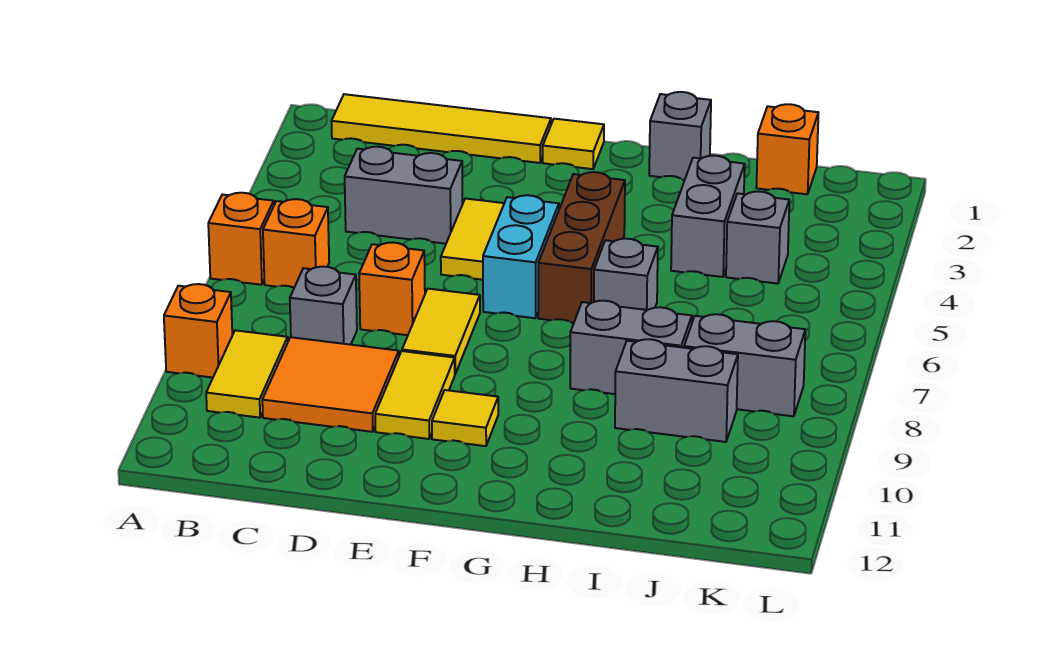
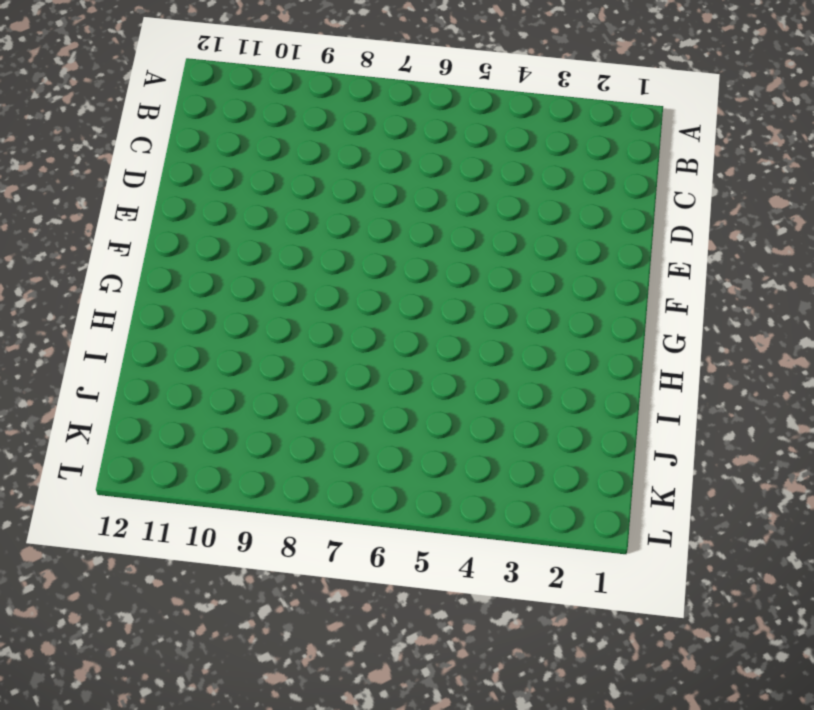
none -> orange 1x1 brick [208,193,274,285]
none -> orange 1x1 brick [164,284,232,378]
none -> yellow 1x4 tile [332,94,551,163]

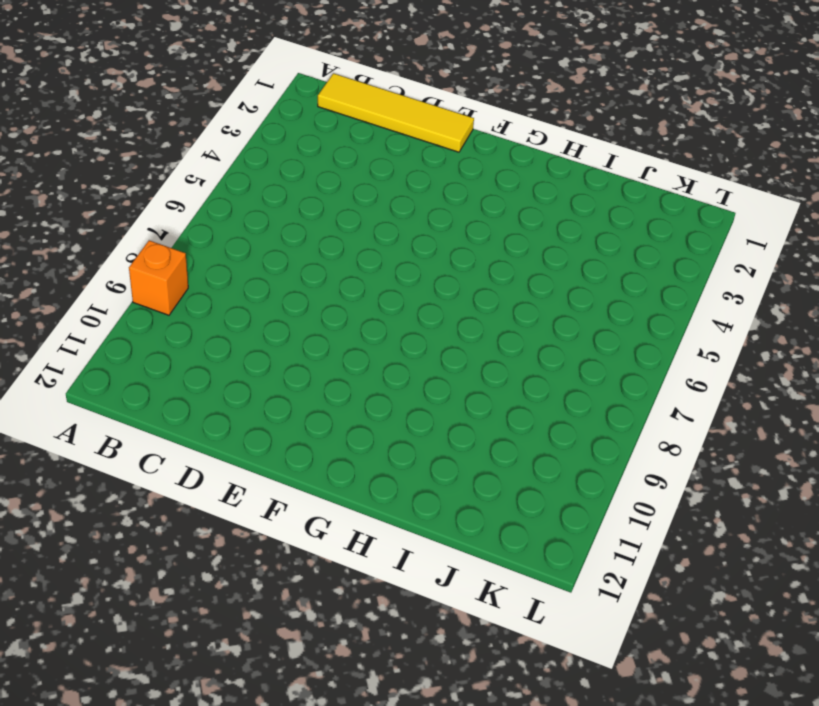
none -> orange 1x1 brick [208,193,274,285]
none -> orange 1x1 brick [263,199,329,288]
none -> yellow 1x2 tile [206,330,288,418]

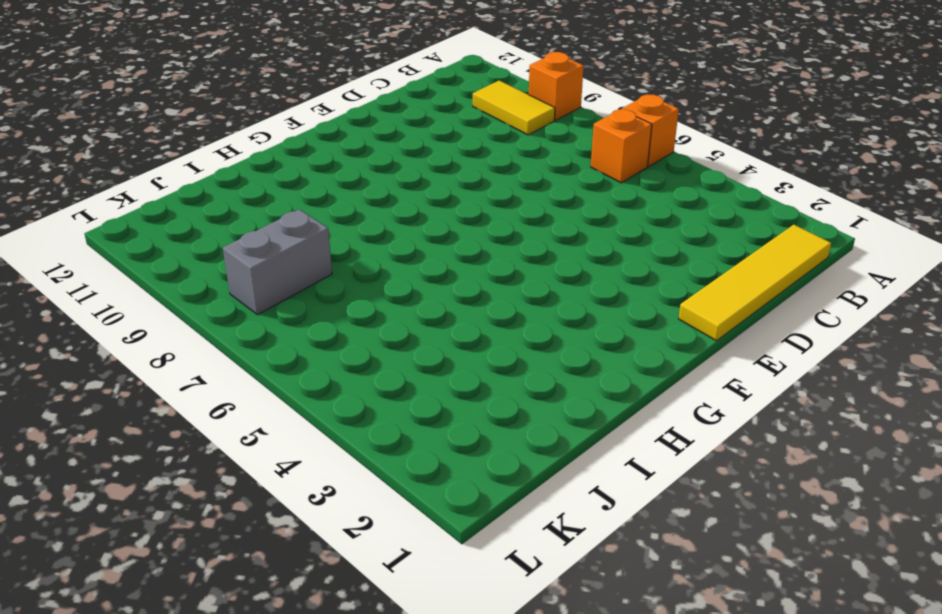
none -> grey 1x2 brick [345,147,463,244]
none -> grey 1x1 brick [290,267,357,345]
none -> orange 2x2 tile [262,337,399,432]

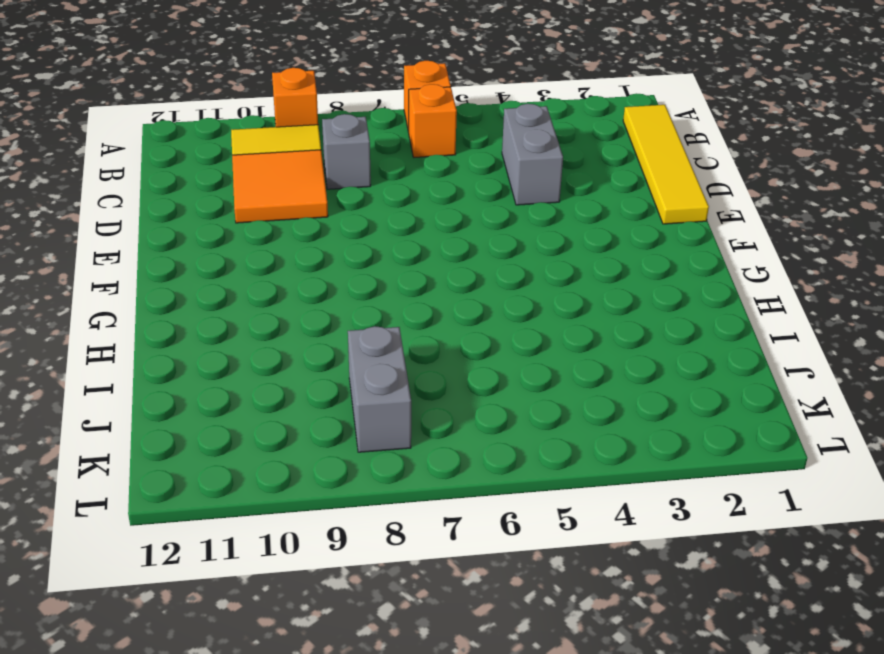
none -> orange 1x1 brick [359,242,425,335]
none -> yellow 1x2 tile [441,199,504,280]
none -> yellow 1x2 tile [402,289,480,374]

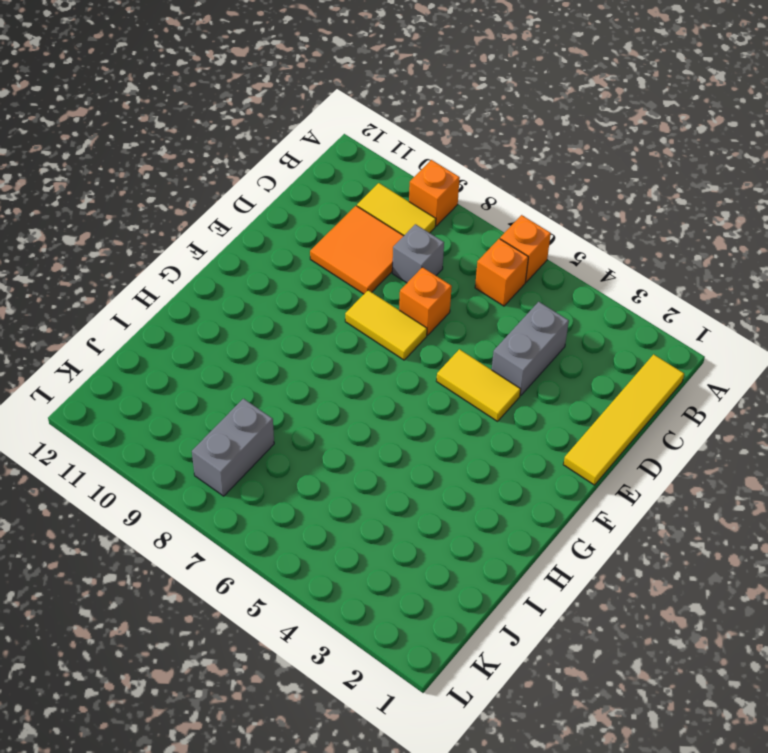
none -> yellow 1x2 tile [375,351,455,439]
none -> yellow 1x1 tile [543,119,604,169]
none -> cyan 1x2 brick [483,195,559,318]

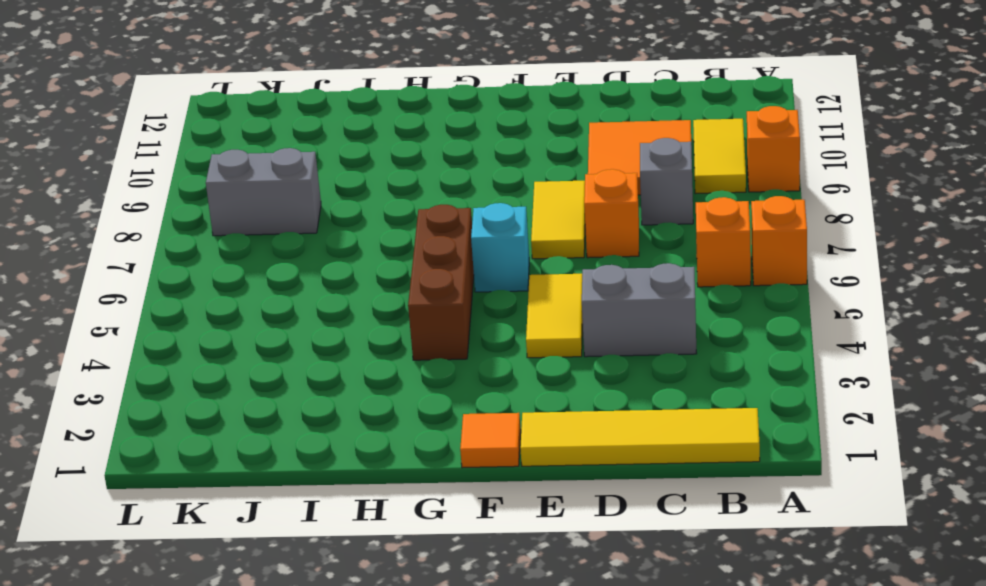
orange 1x1 tile [460,413,521,468] -> yellow 1x1 tile [543,119,604,169]
cyan 1x1 brick [471,203,529,292] -> cyan 1x2 brick [483,195,559,318]
none -> yellow 1x2 tile [375,351,455,439]
none -> yellow 1x1 tile [432,390,498,446]
none -> grey 1x1 brick [649,92,711,180]

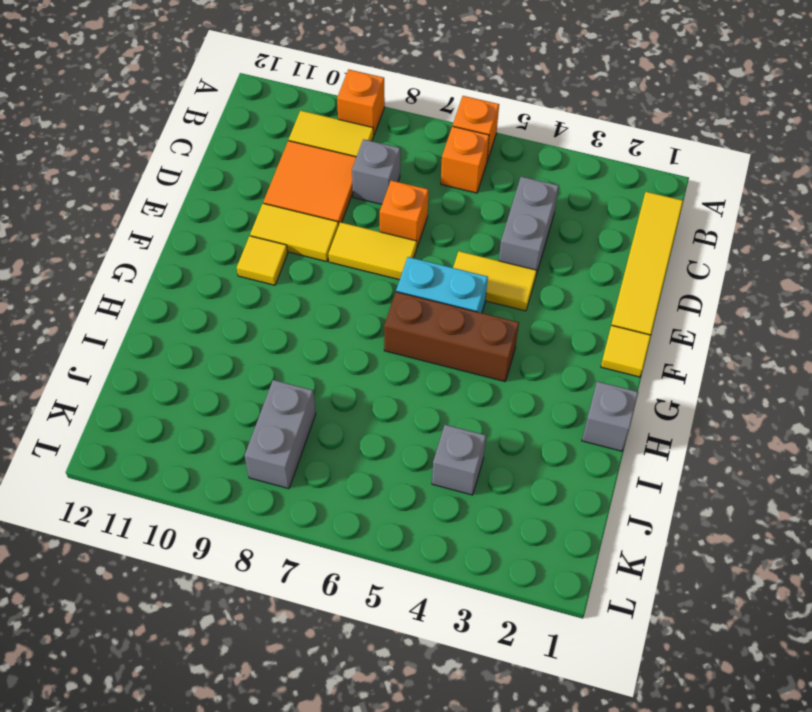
none -> grey 1x1 brick [594,239,658,310]
none -> grey 1x2 brick [570,301,692,394]
none -> grey 1x2 brick [671,156,745,277]

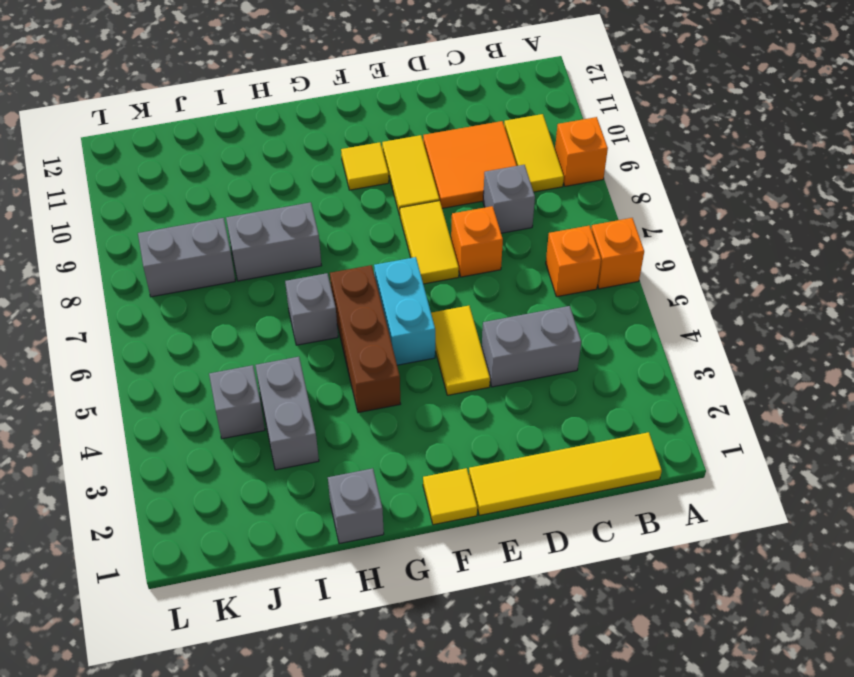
none -> grey 1x2 brick [615,339,738,442]
none -> orange 1x1 brick [756,104,818,194]

